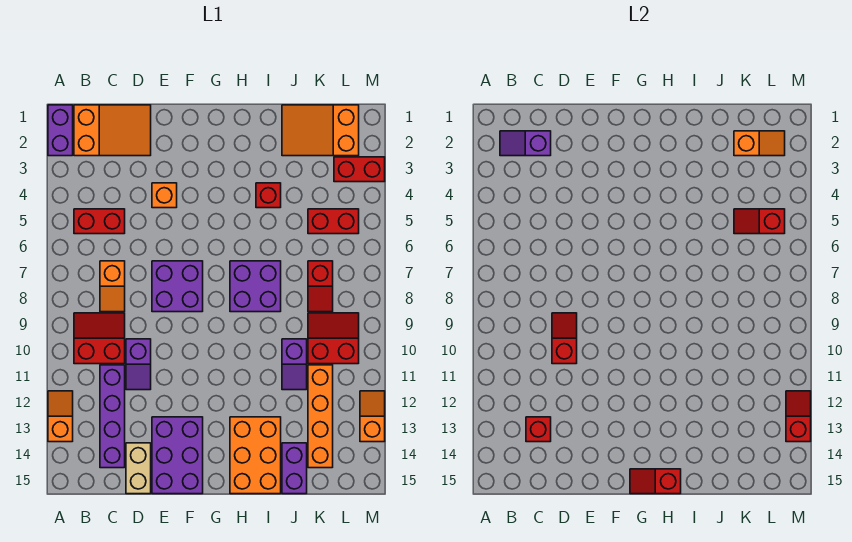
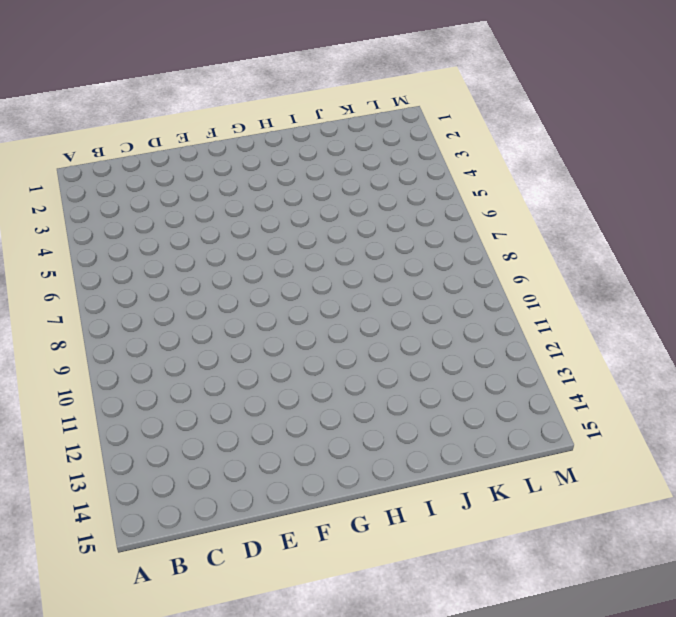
none -> purple 1x2 brick [48,105,73,156]
none -> orange 1x2 slope [48,391,73,442]
none -> orange 2x3 slope [74,105,151,156]
none -> red 1x2 brick [74,209,125,234]

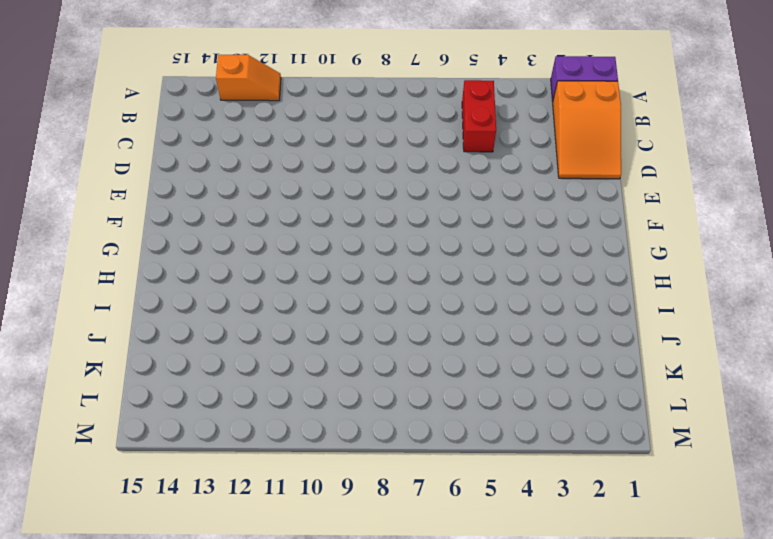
none -> red 2x2 slope [74,313,125,364]
none -> orange 1x2 slope [100,261,125,312]
none -> purple 1x4 brick [100,365,125,468]
none -> purple 1x2 slope [126,339,151,390]

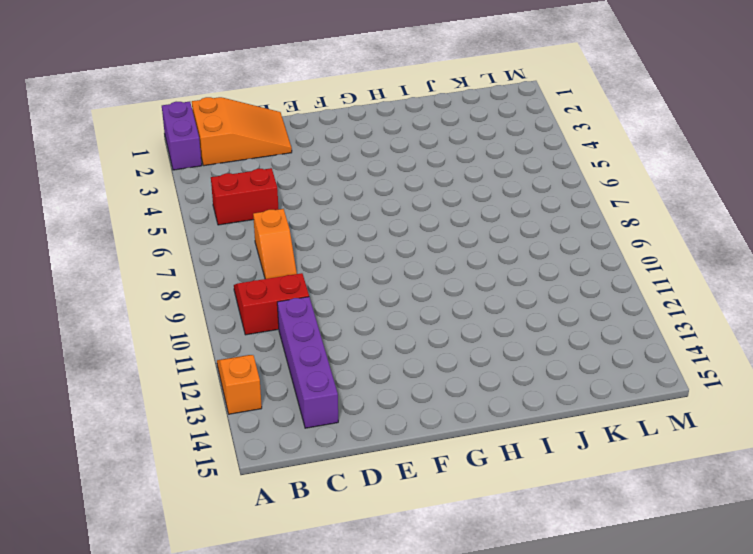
none -> purple 1x2 slope [126,339,151,390]
none -> tan 1x2 brick [126,443,151,494]
none -> orange 1x1 brick [152,183,177,208]
none -> purple 2x2 brick [152,261,203,312]

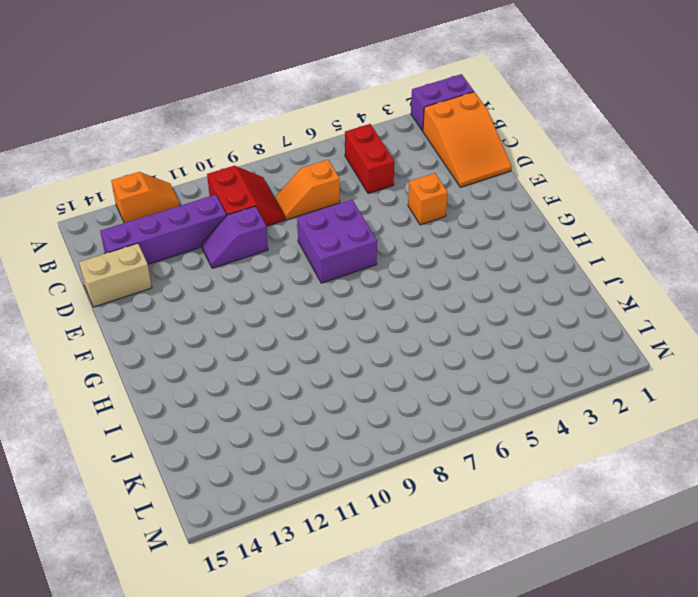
none -> purple 2x3 brick [152,417,203,494]
none -> purple 2x2 brick [230,261,281,312]
none -> orange 2x3 brick [230,417,281,494]
none -> red 1x1 brick [256,183,281,208]

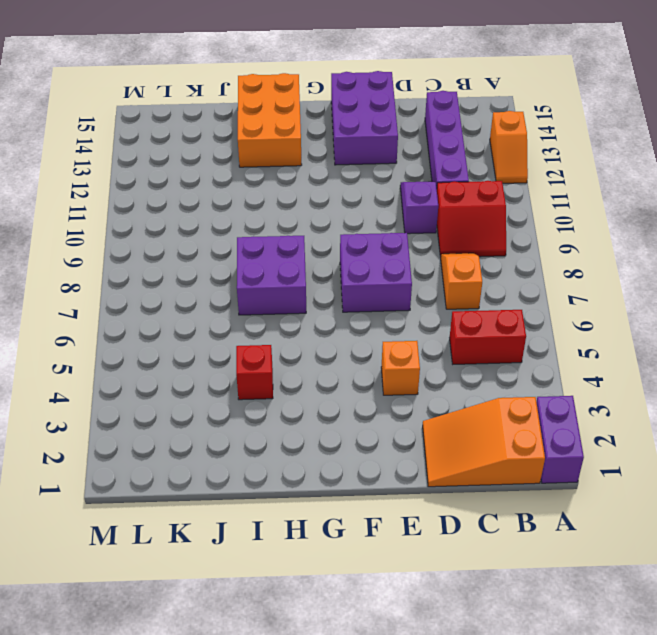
none -> tan 1x2 brick [126,443,151,494]
none -> orange 2x3 slope [282,105,359,156]
none -> purple 1x2 slope [282,339,307,390]
none -> purple 1x2 brick [282,443,307,494]

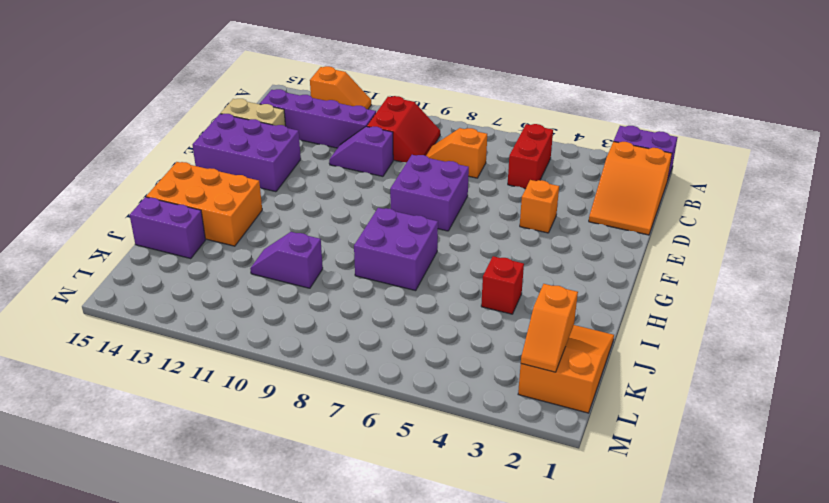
none -> red 1x2 brick [308,209,359,234]
none -> red 1x2 slope [308,261,333,312]
none -> red 2x2 slope [308,313,359,364]
none -> orange 1x4 brick [308,365,333,468]

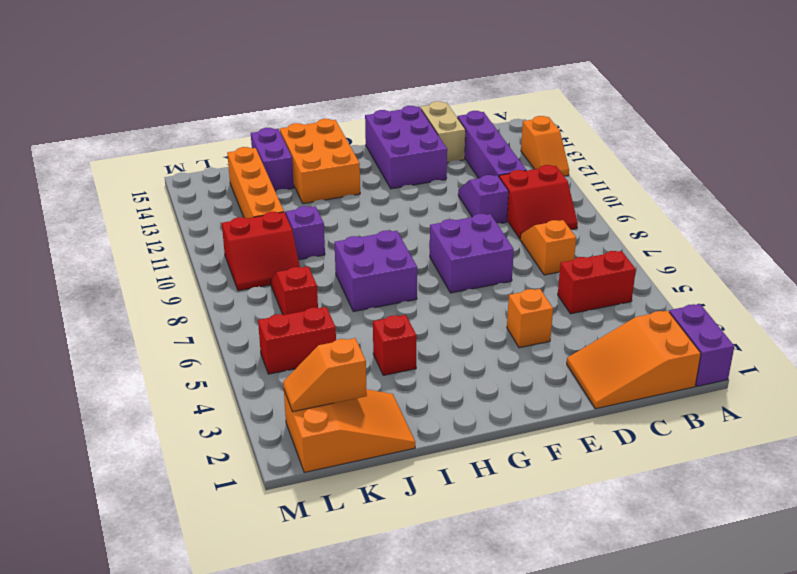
none -> red 1x2 brick [334,157,385,182]
none -> orange 1x2 slope [360,391,385,442]
none -> purple 1x2 slope [500,131,551,156]
none -> red 1x1 brick [526,417,551,442]

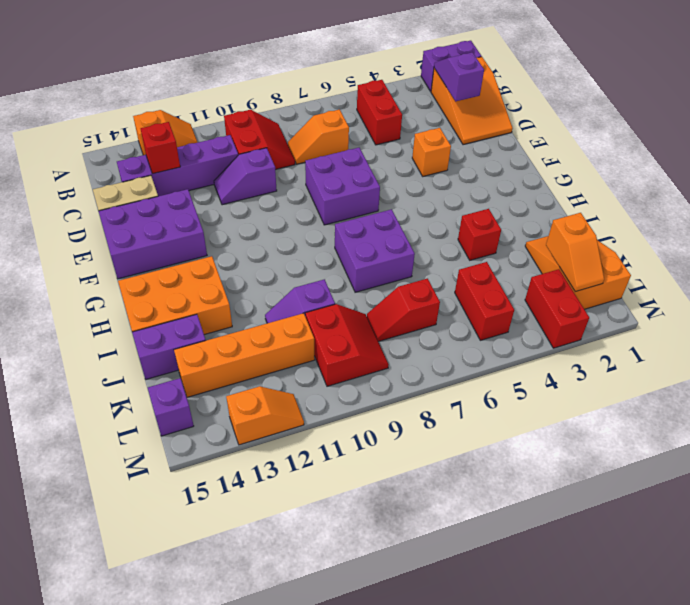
purple 1x1 brick [148,378,194,436] -> none
none -> red 1x2 slope [552,313,577,364]
none -> red 1x2 slope [630,469,681,494]
none -> red 1x2 slope [734,209,785,234]
none -> red 1x2 slope [786,391,811,442]

